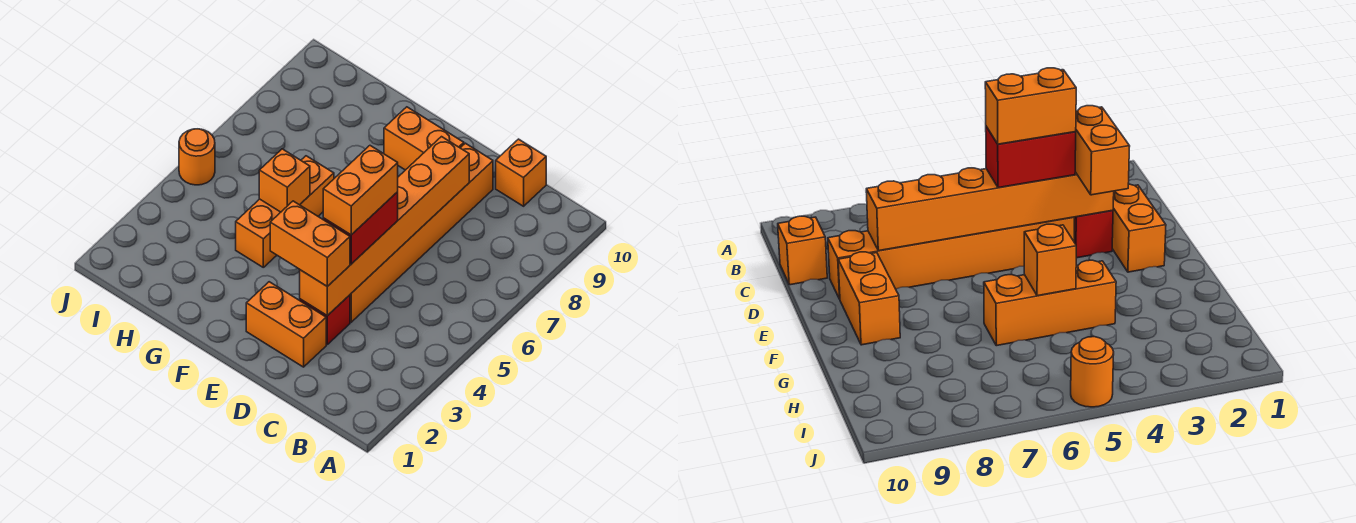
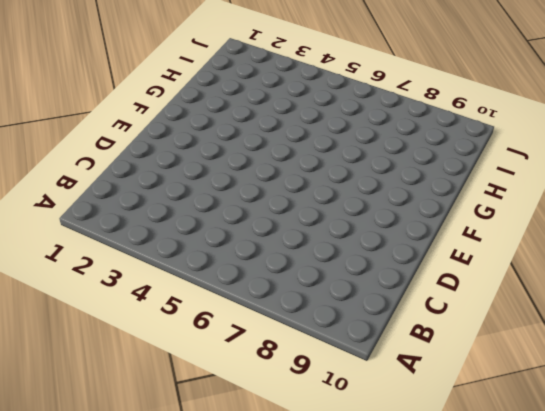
none -> orange 1x1 brick [496,139,546,206]
none -> orange 1x2 brick [246,282,326,367]
none -> red 1x1 brick [300,295,350,344]

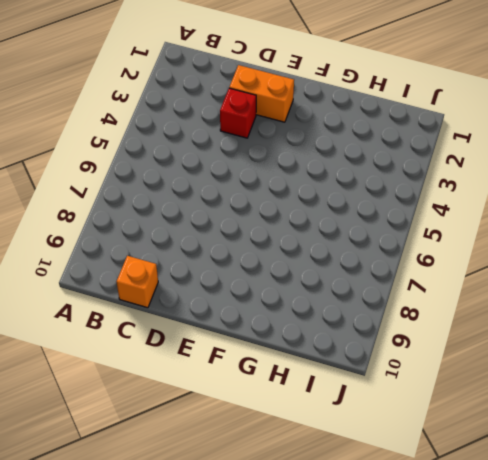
none -> orange 1x6 brick [350,143,493,322]
none -> orange 1x2 brick [384,107,464,170]
none -> orange 1x3 brick [236,156,334,267]

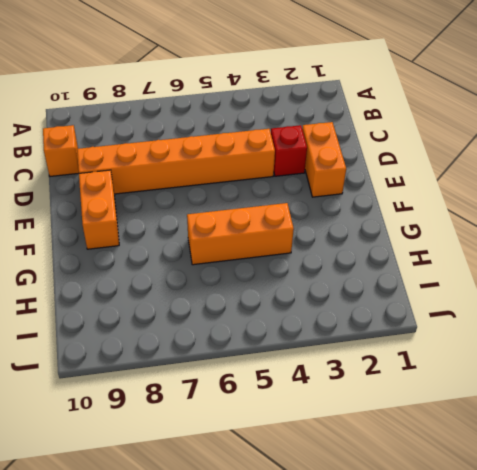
none -> orange 1x1 round brick [179,129,215,185]
none -> orange 1x6 brick [300,137,469,316]
none -> orange 1x1 brick [259,149,310,212]

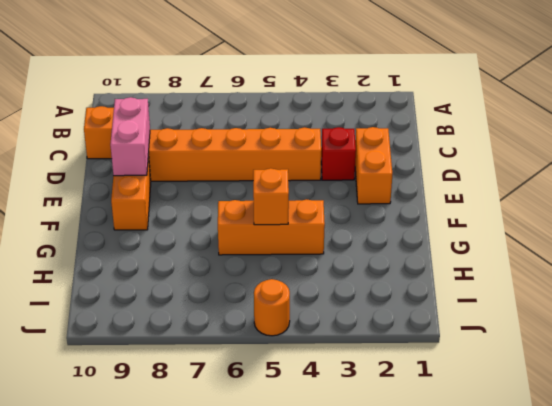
pink 1x2 brick [110,97,150,176] -> none
none -> orange 1x6 brick [300,137,469,316]
none -> orange 1x2 brick [270,201,350,286]
none -> red 1x2 brick [323,192,398,264]

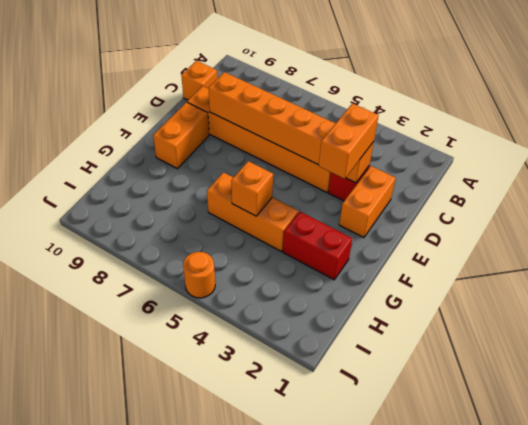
red 1x2 brick [283,212,352,280] -> red 1x2 brick moved to [323,192,398,264]
none -> orange 1x2 brick [323,146,398,235]

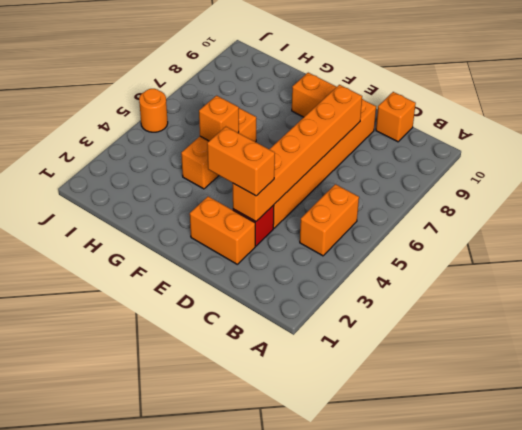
orange 1x2 brick [300,184,359,256] -> orange 1x2 brick moved to [323,146,398,235]
none -> red 1x2 brick [323,192,398,264]

